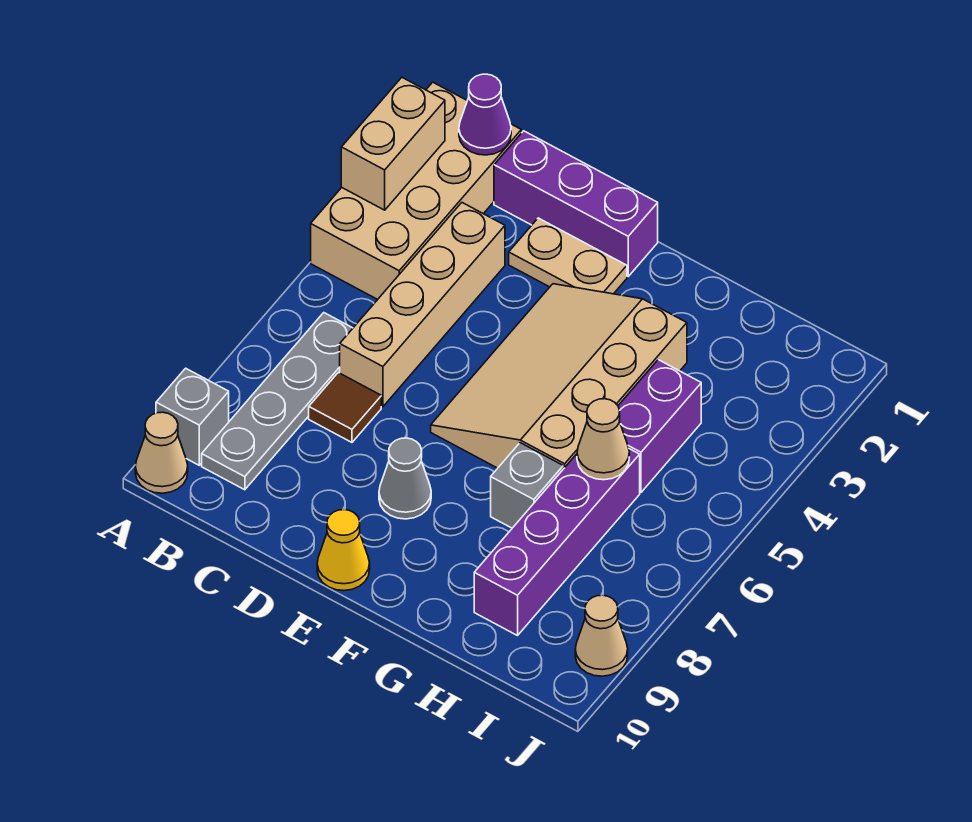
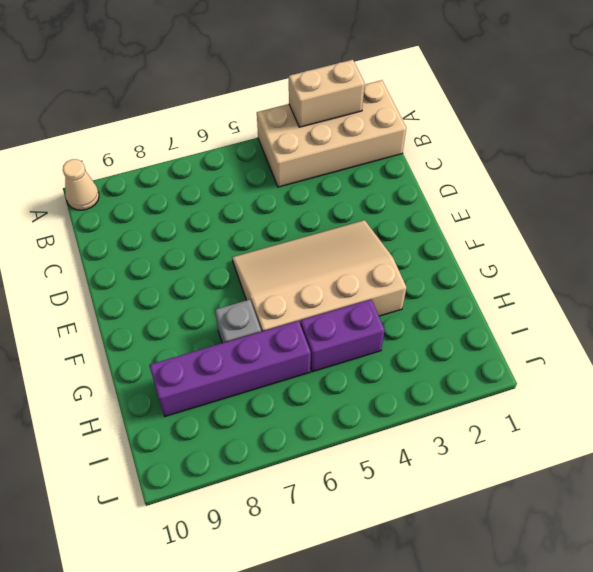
none -> grey 1x1 brick [156,368,229,465]
none -> grey 1x4 plate [202,313,353,490]
none -> purple 1x3 brick [494,131,658,276]

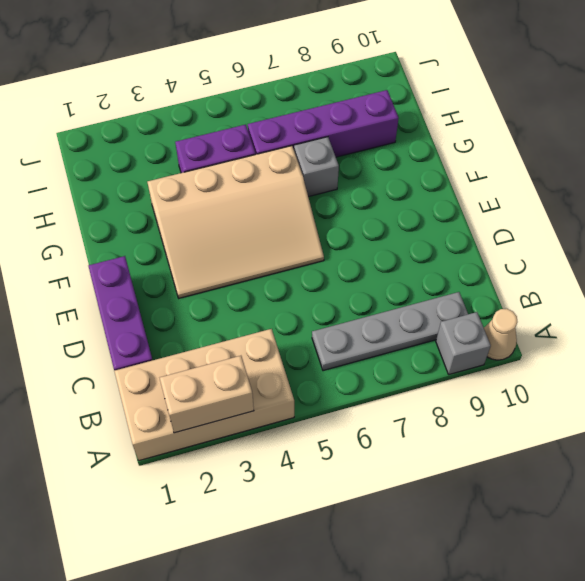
none -> tan 1x4 brick [340,203,505,407]
none -> brown 1x1 tile [309,373,381,442]
none -> tan 1x2 plate [509,218,627,294]

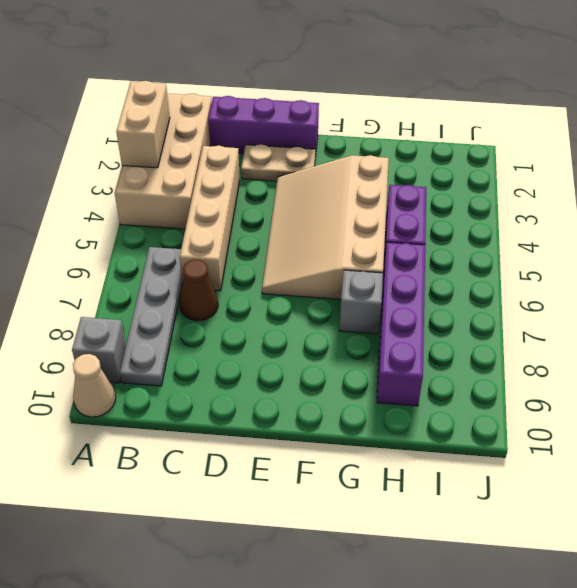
brown 1x1 cone [179,260,218,321] -> brown 1x1 tile [309,373,381,442]
none -> grey 1x1 cone [379,438,431,519]
none -> yellow 1x1 cone [317,510,370,591]
none -> tan 1x1 cone [575,595,628,676]

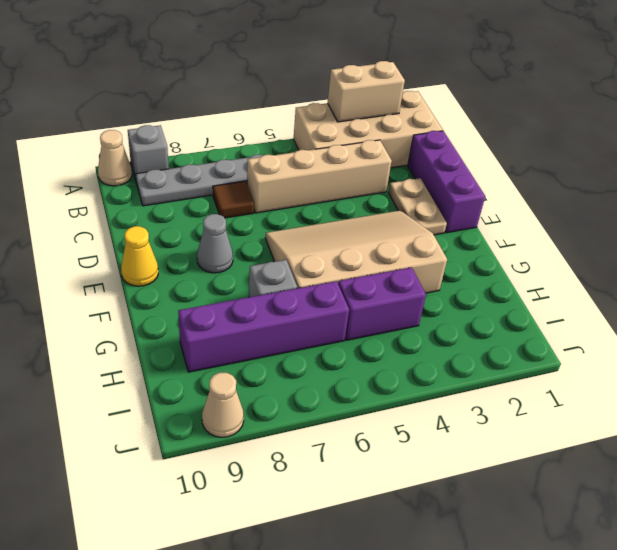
none -> purple 1x1 cone [459,74,511,155]
none -> tan 1x1 cone [577,399,629,480]

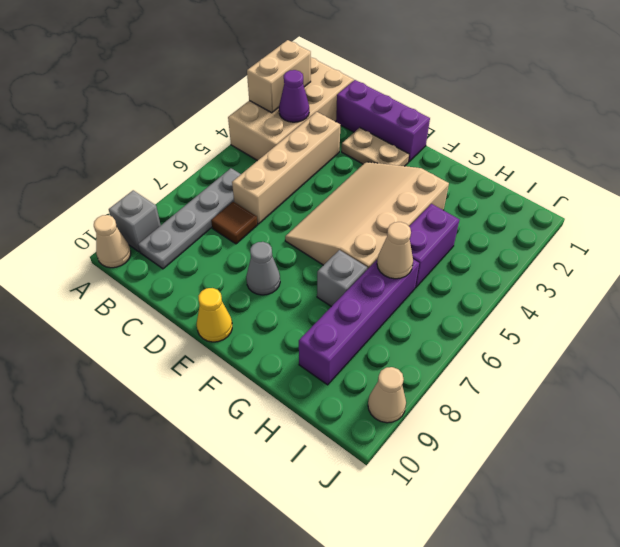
purple 1x1 cone [279,70,309,122] -> purple 1x1 cone moved to [459,74,511,155]

